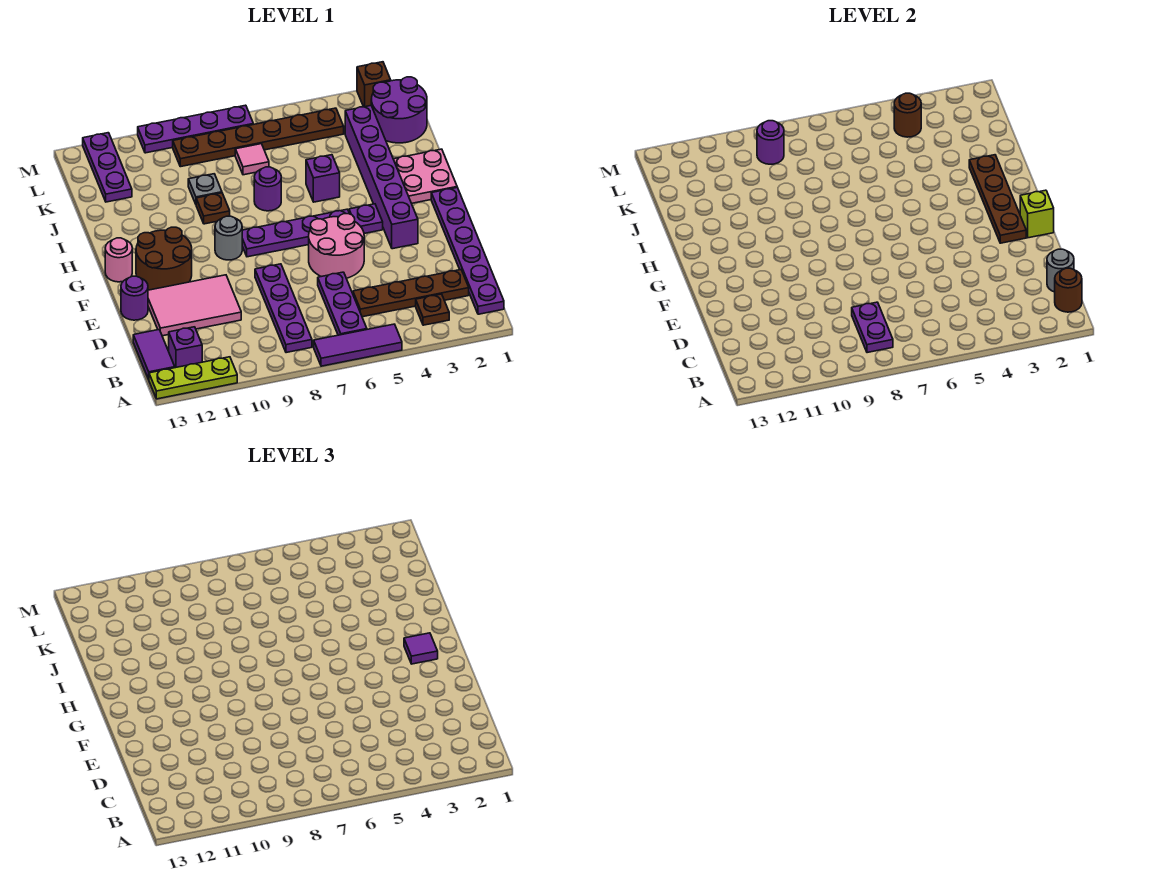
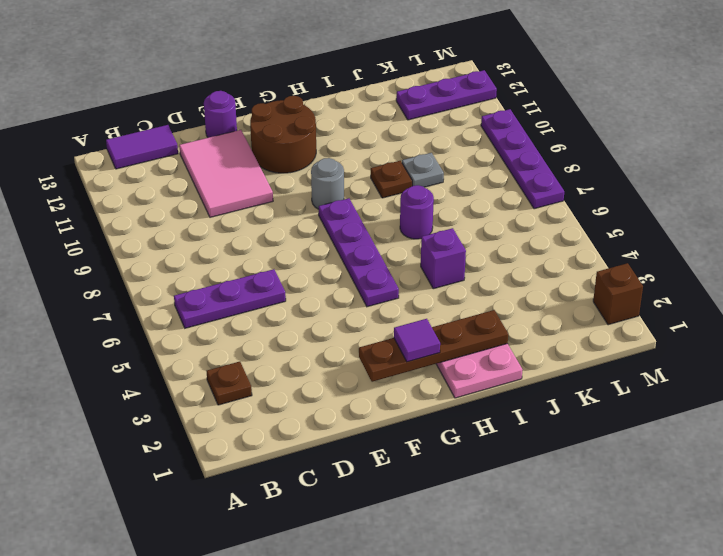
none -> purple 1x3 tile [314,324,402,366]
none -> lime 1x3 plate [149,357,237,399]
none -> purple 1x6 plate [431,188,504,314]
none -> purple 1x4 plate [255,264,312,353]

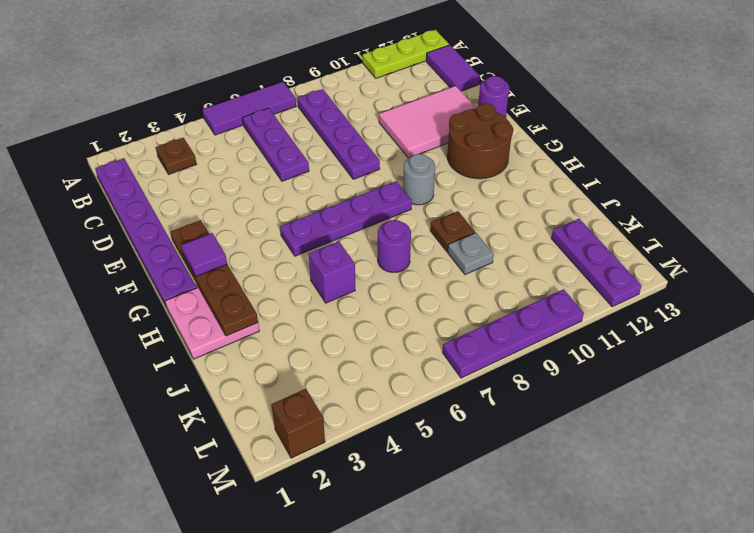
none -> purple 1x1 brick [169,327,202,368]
none -> brown 1x4 plate [353,270,469,317]
none -> pink 2x2 round brick [309,214,364,278]
none -> purple 1x6 brick [345,106,418,249]

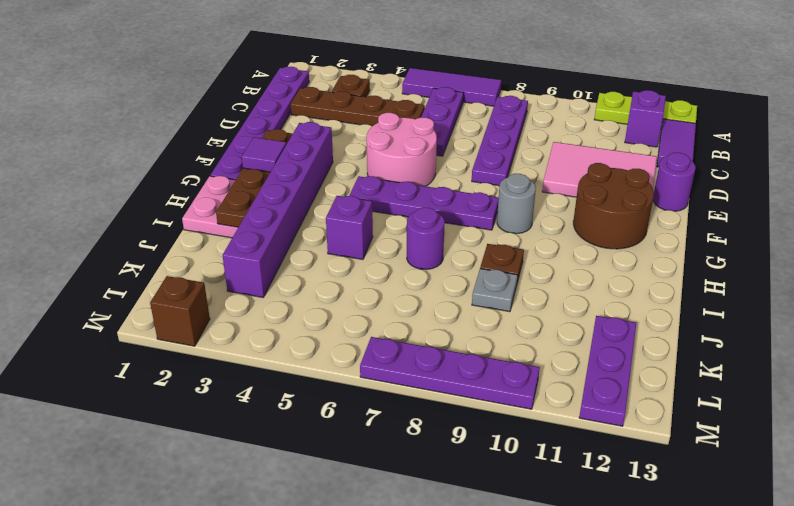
none -> purple 1x1 plate [349,204,383,234]
none -> pink 1x1 round brick [105,238,132,282]
none -> purple 2x2 round brick [371,77,427,143]
none -> pink 1x1 tile [235,144,269,175]

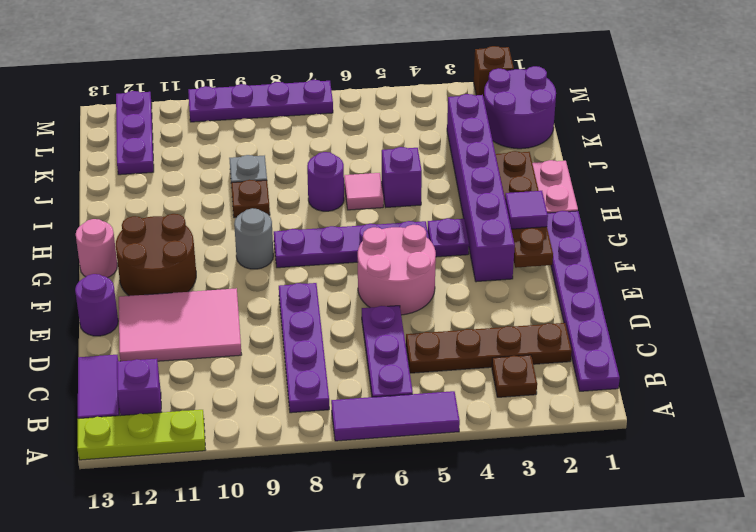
pink 1x1 tile [344,173,384,210] -> pink 1x1 tile moved to [235,144,269,175]
none -> brown 1x6 plate [173,108,344,167]
none -> brown 1x1 round brick [1055,268,1082,312]
none -> purple 1x2 plate [852,302,893,353]
none -> grey 1x1 round brick [1047,249,1074,292]

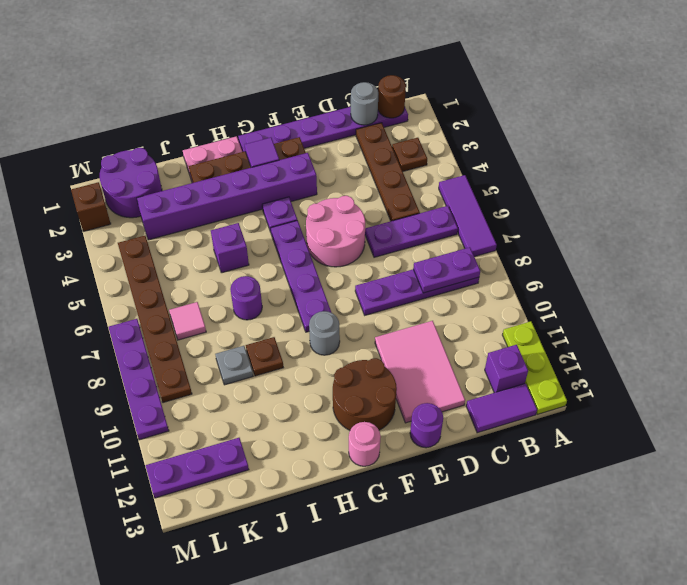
none -> lime 1x1 brick [1020,190,1054,238]
none -> brown 1x1 round brick [894,93,921,137]
none -> purple 1x1 round brick [757,121,784,164]

